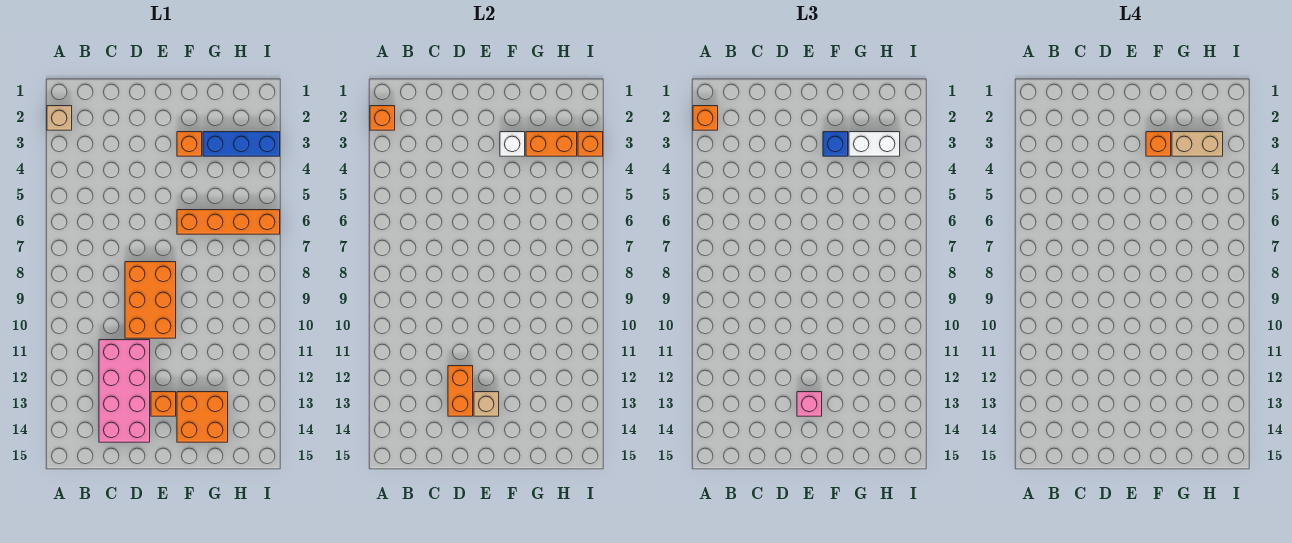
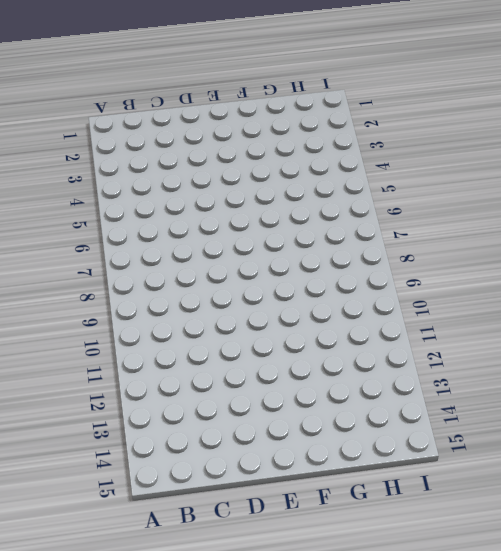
none -> tan 1x1 brick [47,106,72,130]
none -> pink 2x4 brick [99,340,150,442]
none -> orange 2x3 brick [125,262,176,338]

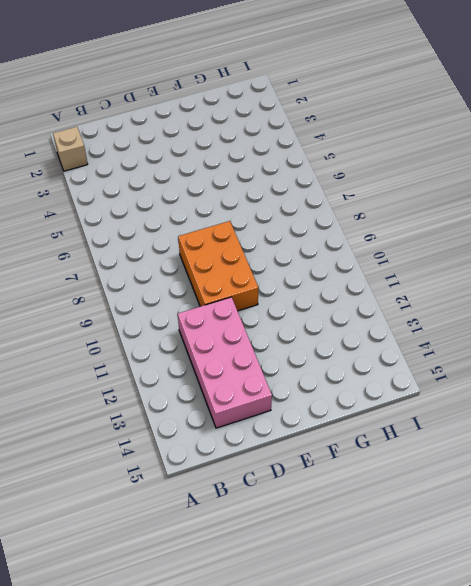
none -> orange 1x1 brick [151,392,176,416]
none -> orange 1x1 brick [177,132,202,156]
none -> orange 1x4 brick [177,210,280,234]

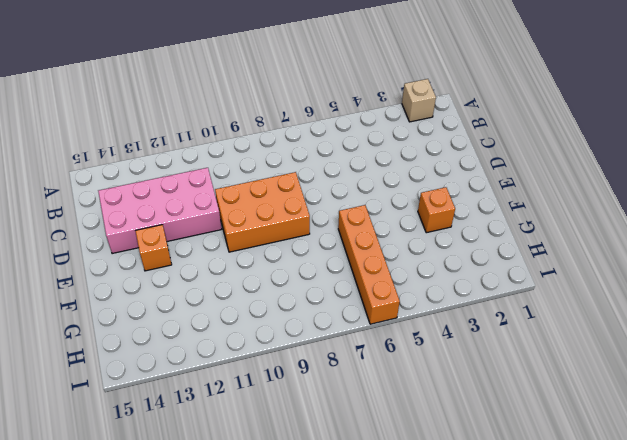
none -> orange 2x2 brick [177,392,228,442]
none -> blue 1x3 brick [203,132,280,156]
none -> orange 1x1 brick [370,106,395,130]

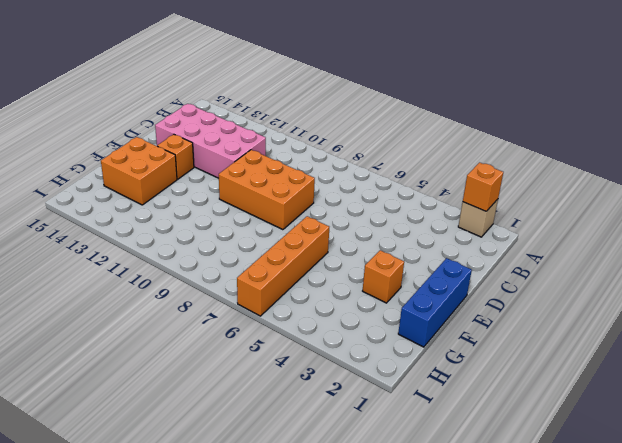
blue 1x3 brick [398,258,472,347] -> blue 1x3 brick moved to [203,132,280,156]
none -> orange 1x2 brick [448,366,473,416]
none -> tan 1x1 brick [474,392,499,416]
none -> white 1x1 brick [500,132,525,156]

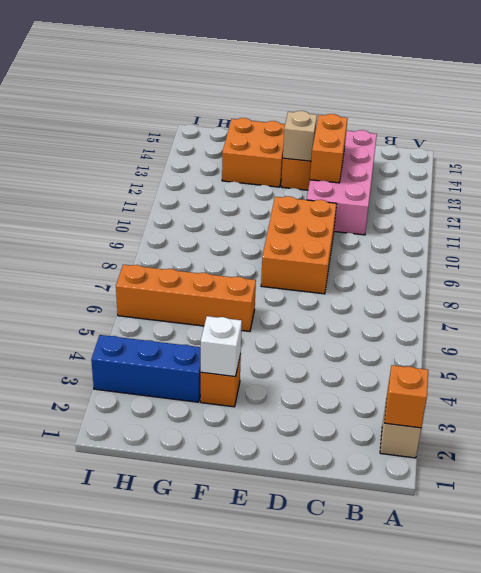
none -> orange 1x2 brick [526,132,577,156]
none -> orange 1x1 brick [578,132,603,156]
none -> orange 1x1 brick [693,106,718,130]

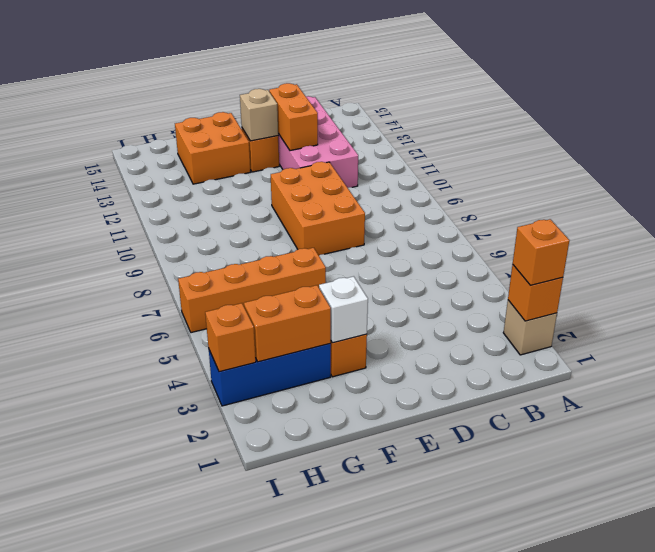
none -> pink 1x1 brick [797,392,822,416]
none -> blue 1x1 brick [823,132,848,156]
none -> white 1x2 brick [849,132,900,156]

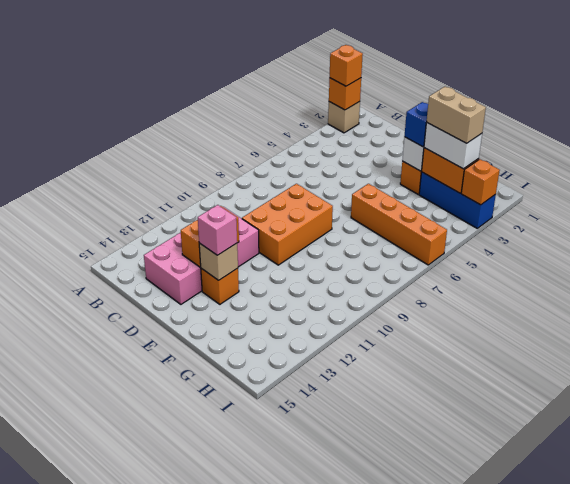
none -> orange 2x2 brick [177,392,228,442]
none -> orange 1x1 brick [1146,132,1171,156]

